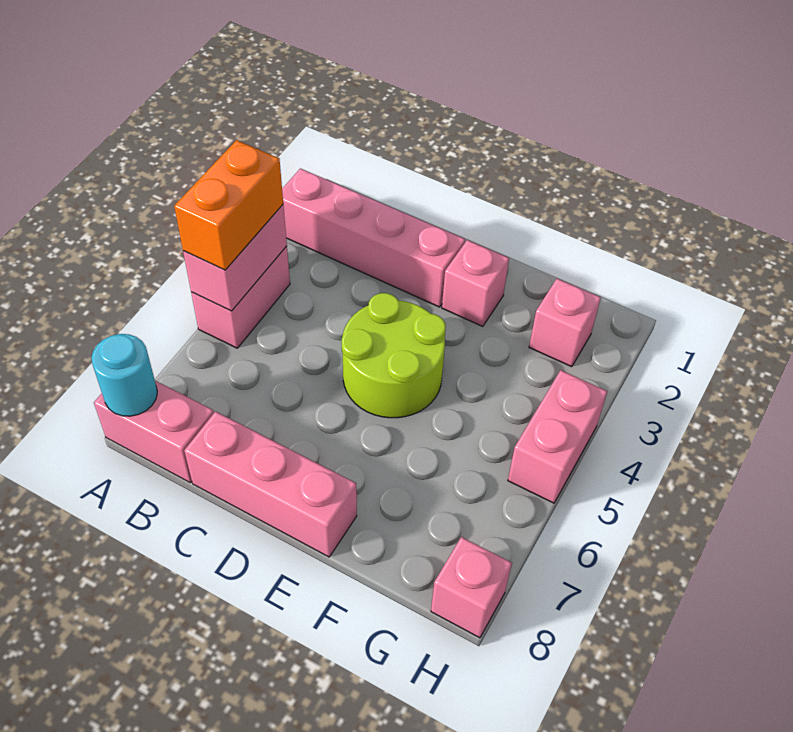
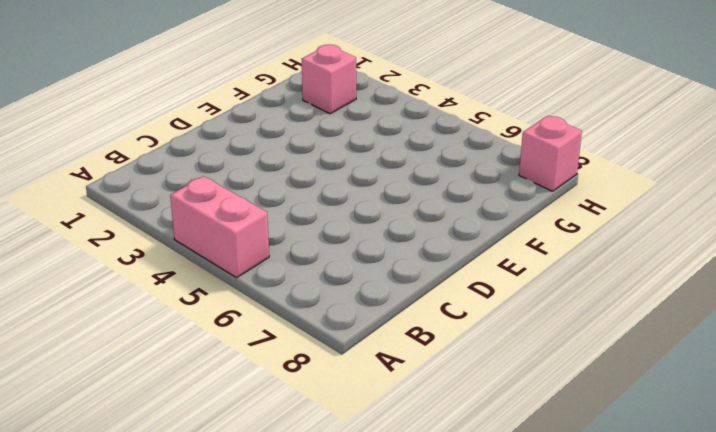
none -> pink 1x4 brick [282,168,465,307]
none -> pink 1x2 brick [94,381,214,483]
none -> pink 1x3 brick [184,412,357,557]

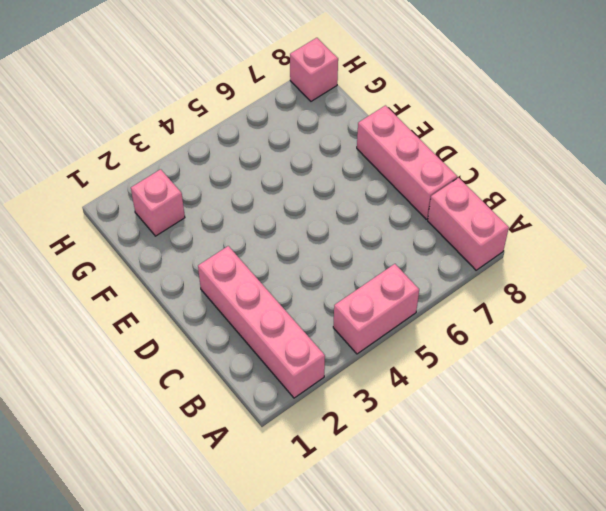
none -> lime 2x2 round brick [342,293,446,418]
none -> pink 1x1 brick [442,240,509,327]
none -> pink 1x2 brick [508,370,607,503]

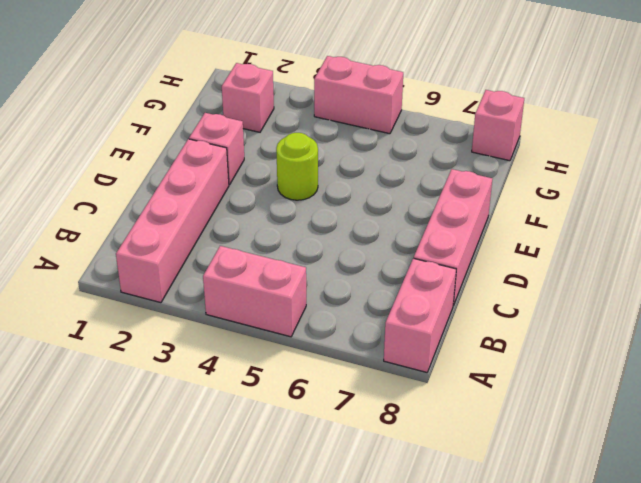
lime 1x1 round brick [276,133,318,200] -> lime 2x2 round brick [342,293,446,418]
none -> pink 1x2 brick [183,205,287,311]
none -> cyan 1x1 round brick [91,334,157,416]
none -> orange 1x2 brick [174,140,283,270]

